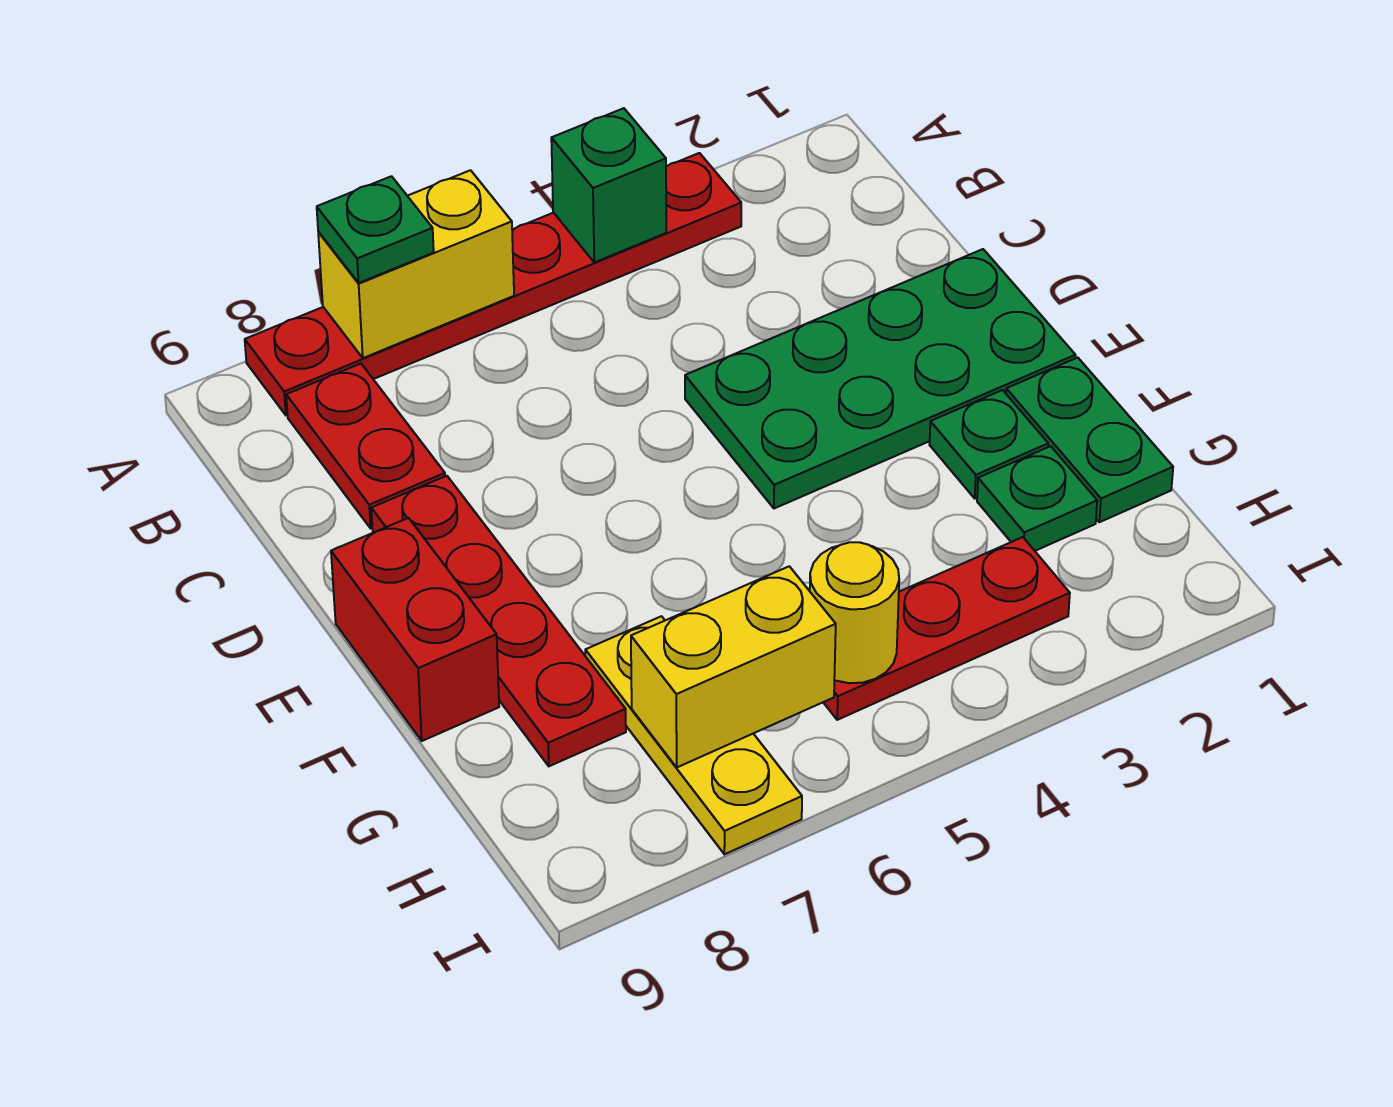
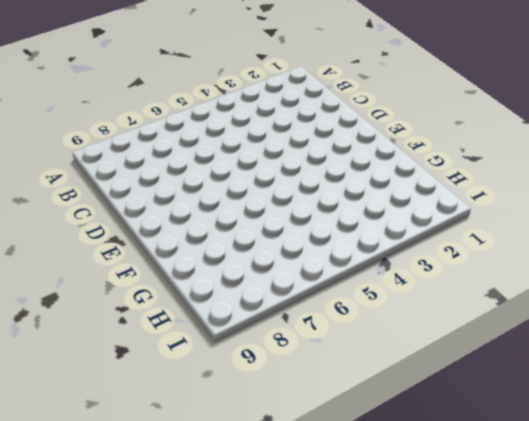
none -> red 1x6 plate [245,153,741,415]
none -> red 1x2 plate [286,364,445,528]
none -> green 2x4 plate [685,249,1076,508]

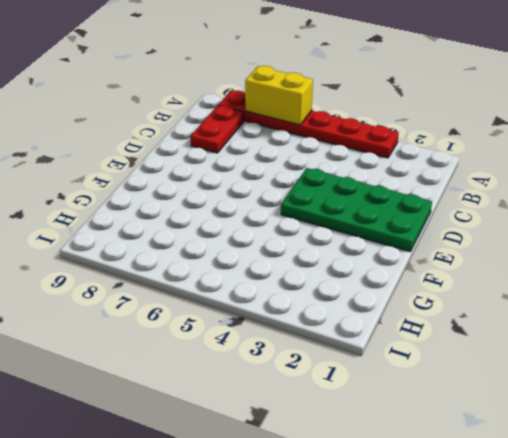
none -> red 1x4 plate [371,476,626,766]
none -> red 1x2 brick [331,518,499,741]
none -> green 1x2 plate [1006,358,1173,522]

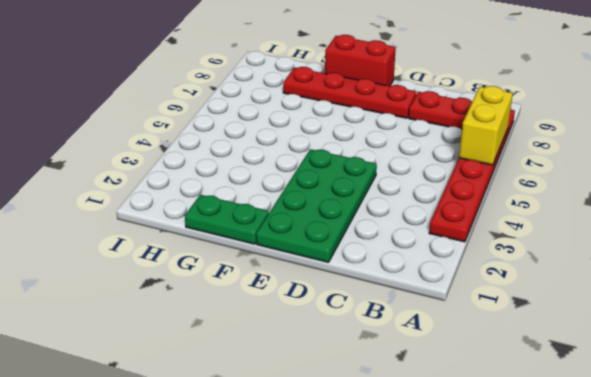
none -> green 1x1 plate [929,390,1048,498]
none -> green 1x1 plate [977,446,1097,551]
none -> yellow 1x3 plate [585,616,802,854]

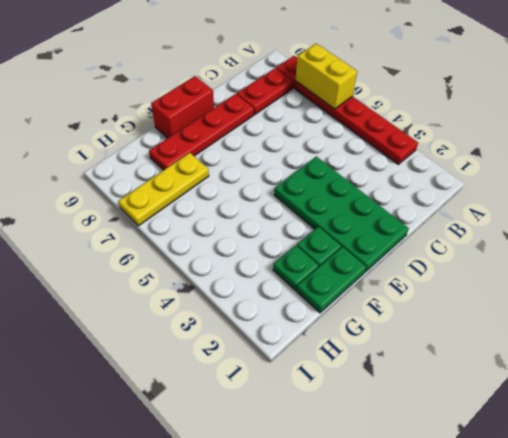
none -> red 1x3 plate [823,537,1070,720]
none -> green 1x1 brick [551,108,666,262]
none -> yellow 1x1 round brick [810,542,899,683]

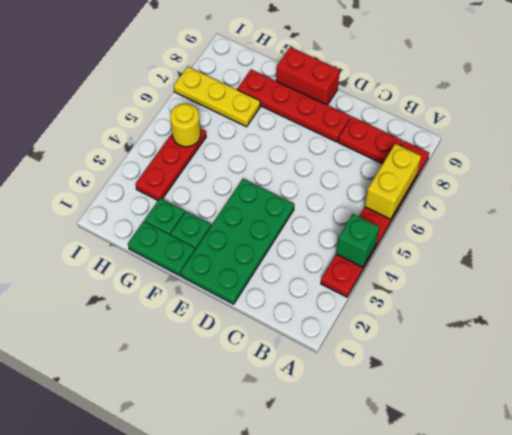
none -> yellow 1x2 brick [631,566,836,767]
none -> green 1x1 plate [317,176,434,283]

